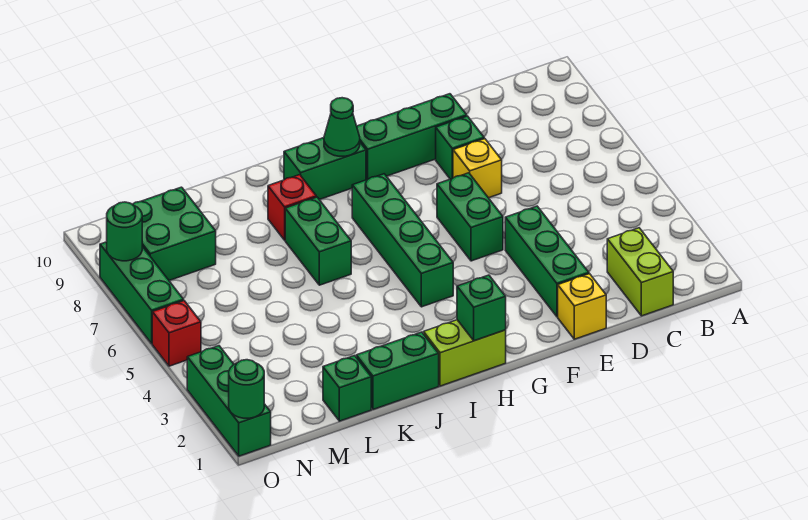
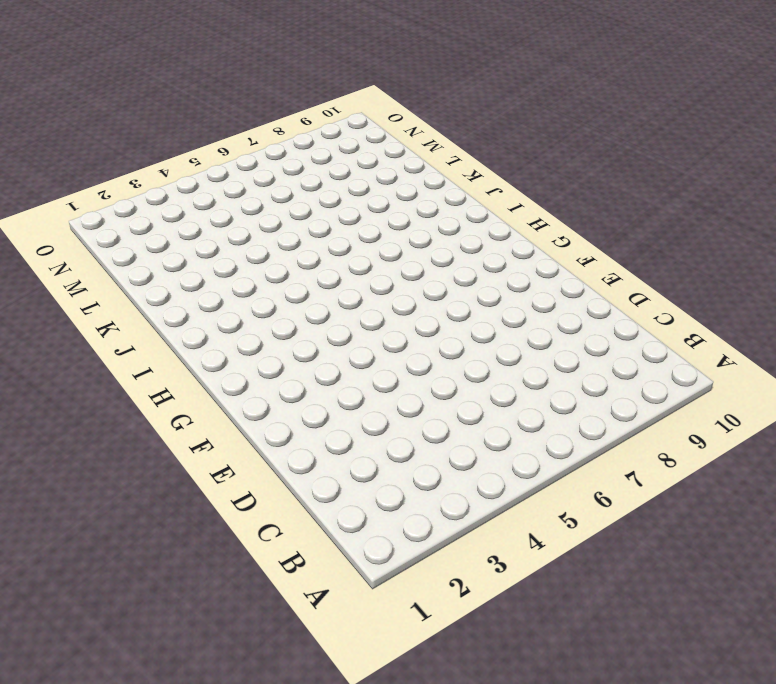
none -> lime 1x2 brick [607,228,673,316]
none -> yellow 1x1 brick [558,274,606,339]
none -> green 1x3 brick [505,206,589,317]

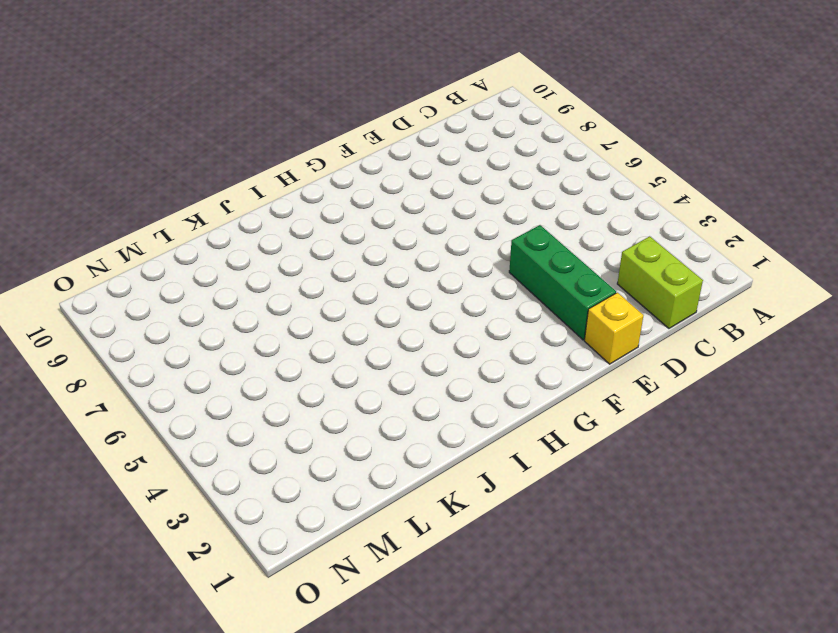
none -> yellow 1x1 brick [453,139,502,198]
none -> green 1x1 brick [436,116,484,179]
none -> green 1x3 brick [357,94,467,180]

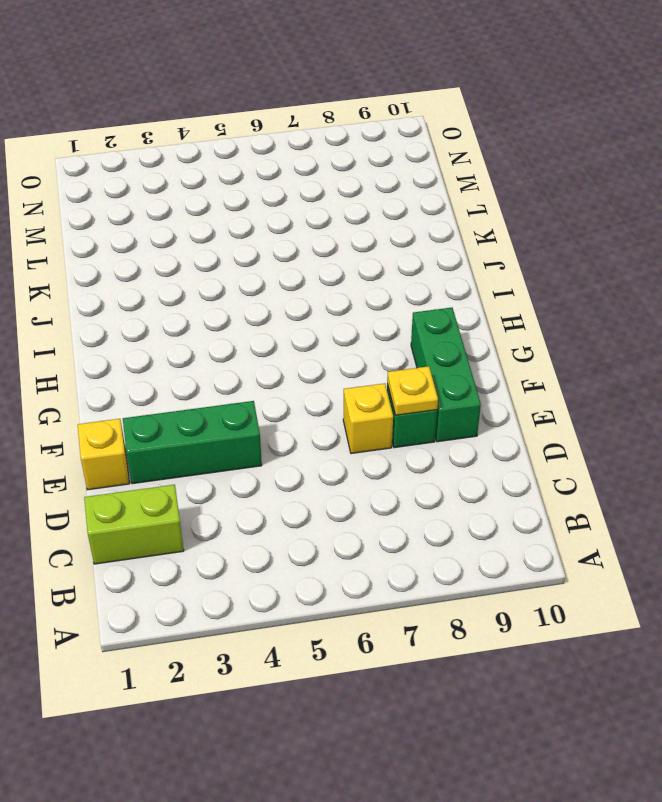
yellow 1x1 plate [387,366,438,415] -> none
none -> green 1x2 brick [437,173,503,261]
none -> lime 1x2 brick [424,320,506,386]
none -> green 1x4 brick [352,174,453,307]

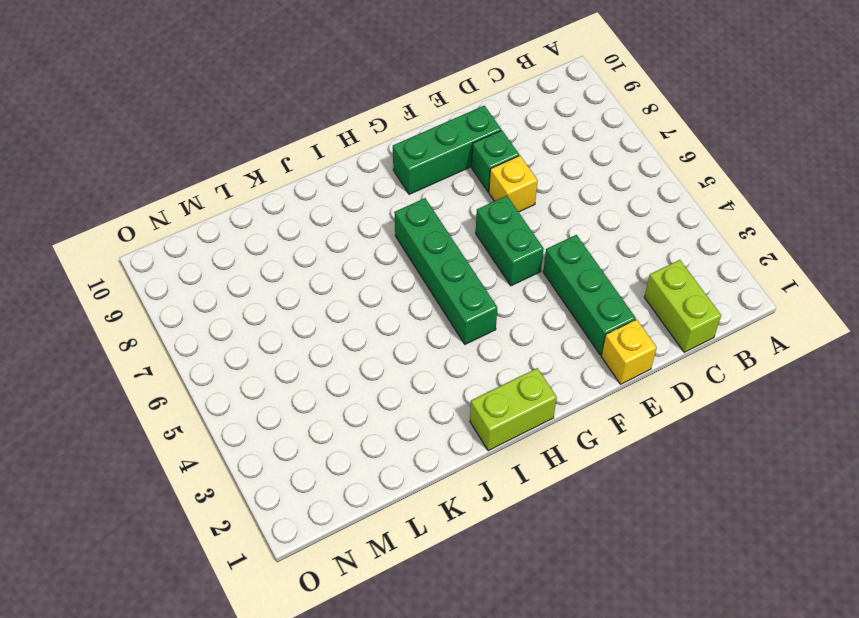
none -> green 1x2 brick [284,138,366,200]
none -> green 1x2 brick [356,332,439,409]
none -> green 1x2 brick [285,197,351,285]

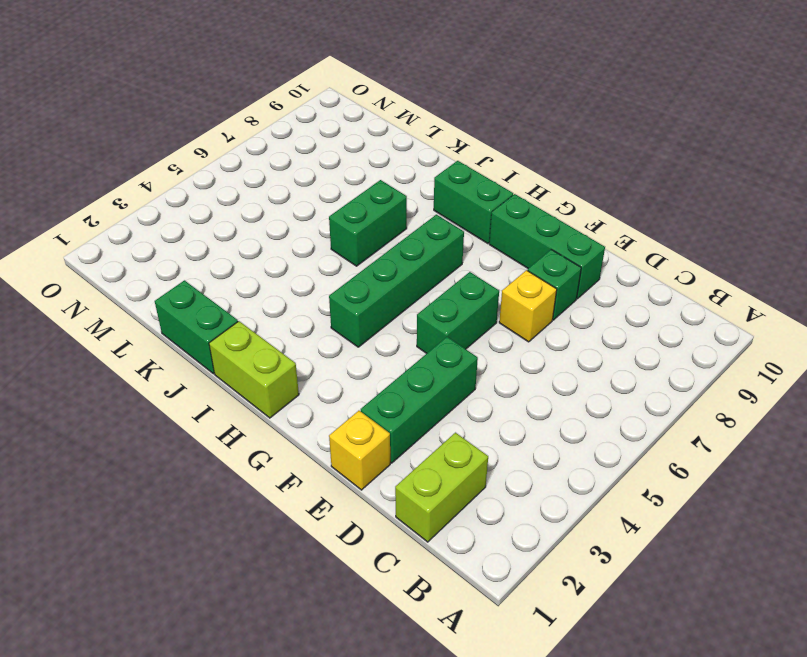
none -> red 1x1 brick [268,175,316,240]
none -> green 1x1 brick [323,356,371,421]
none -> green 2x2 brick [132,187,216,280]

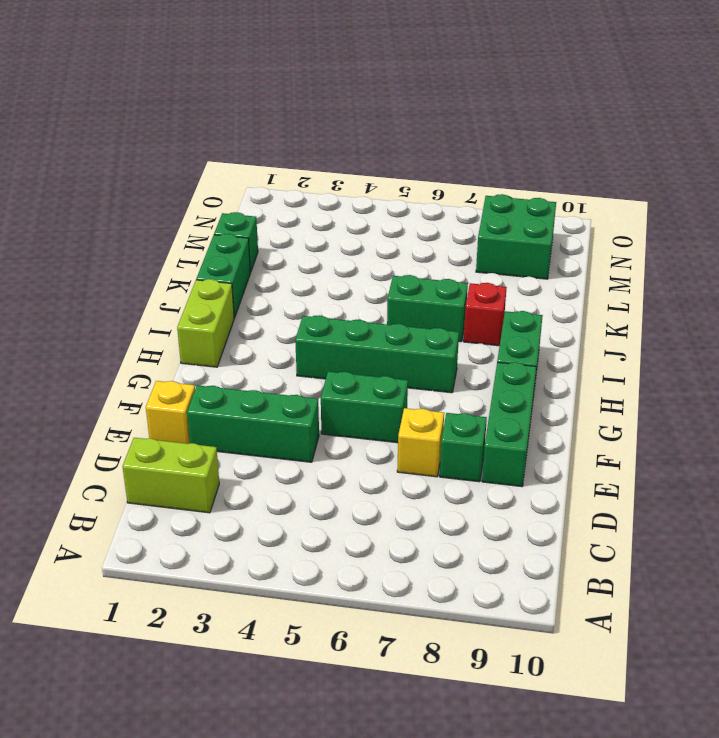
none -> green 1x3 brick [187,346,271,456]
none -> red 1x1 brick [152,301,201,366]
none -> green 1x3 brick [100,242,184,343]

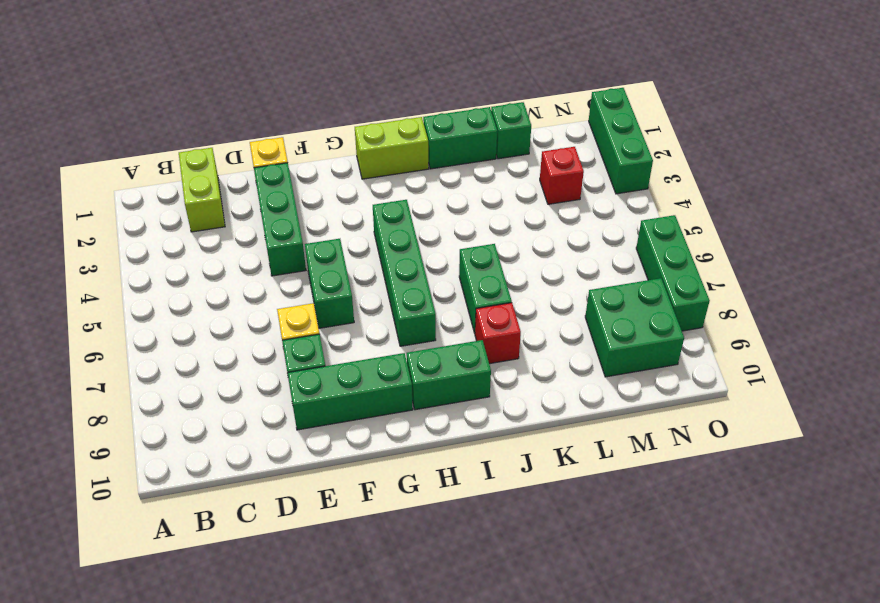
red 1x1 brick [540,147,584,204] -> red 1x1 brick moved to [152,301,201,366]
none -> green 1x1 brick [457,275,506,341]
none -> green 1x1 cone [324,98,360,156]
none -> green 1x1 round brick [229,360,264,418]

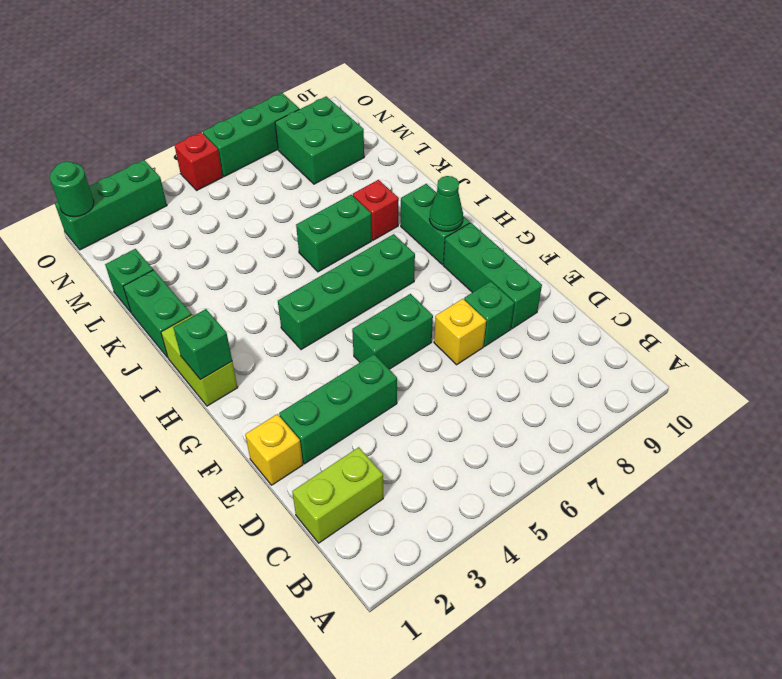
none -> green 1x1 round brick [107,202,142,261]

